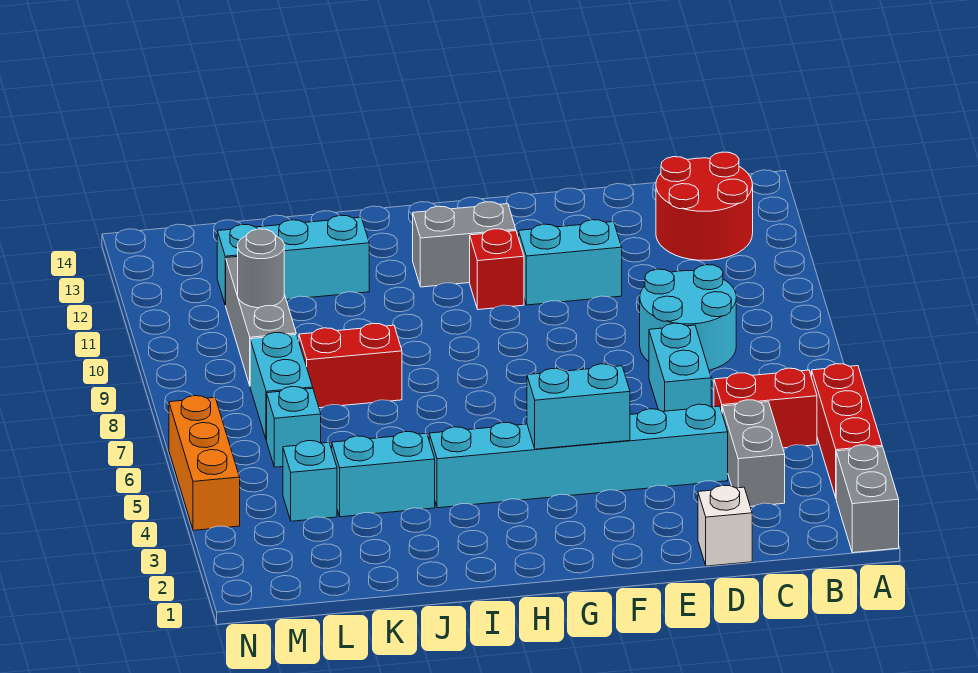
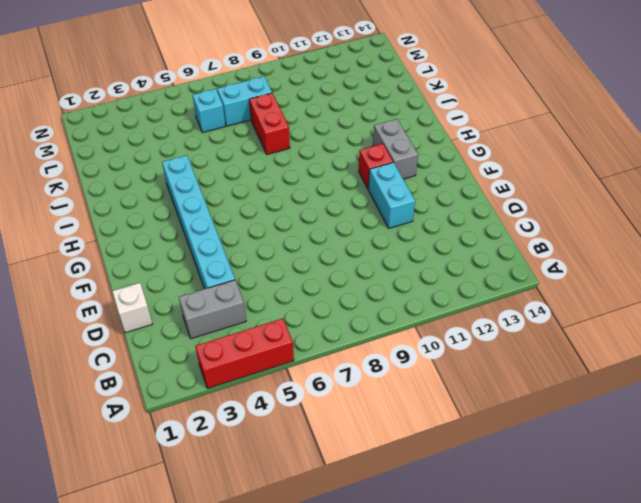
none -> grey 1x2 brick [836,445,899,553]
none -> red 1x2 brick [714,368,817,448]
none -> red 2x2 round brick [656,152,753,260]

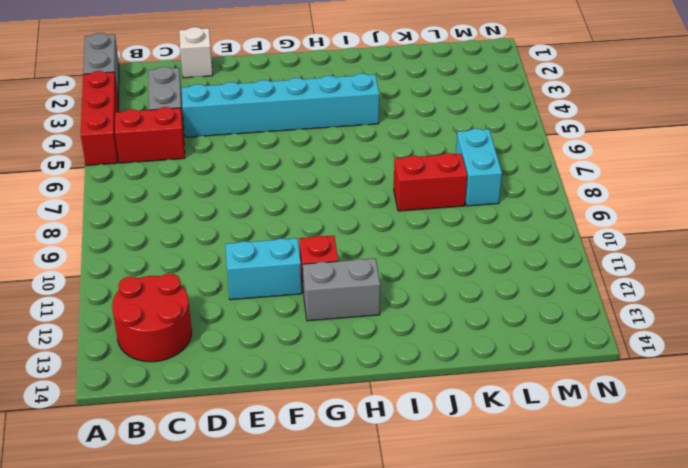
none -> cyan 2x2 round brick [640,265,736,370]
none -> cyan 1x2 brick [649,323,711,411]
none -> cyan 1x2 brick [332,432,435,517]

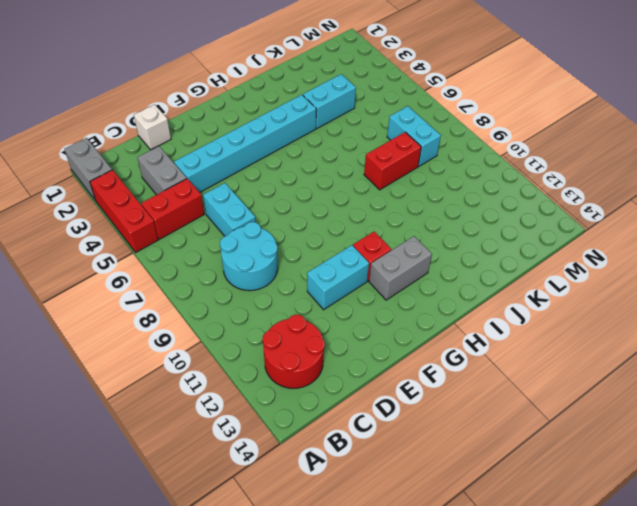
none -> cyan 1x3 brick [217,215,369,305]
none -> cyan 1x1 brick [283,441,337,521]
none -> cyan 1x1 brick [267,387,321,467]

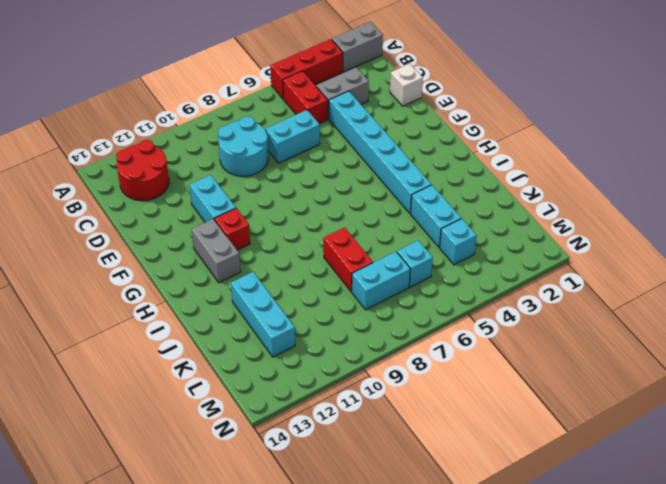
none -> grey 1x3 brick [226,257,296,385]
none -> orange 1x3 brick [169,396,240,530]
none -> cyan 1x2 brick [527,364,630,449]

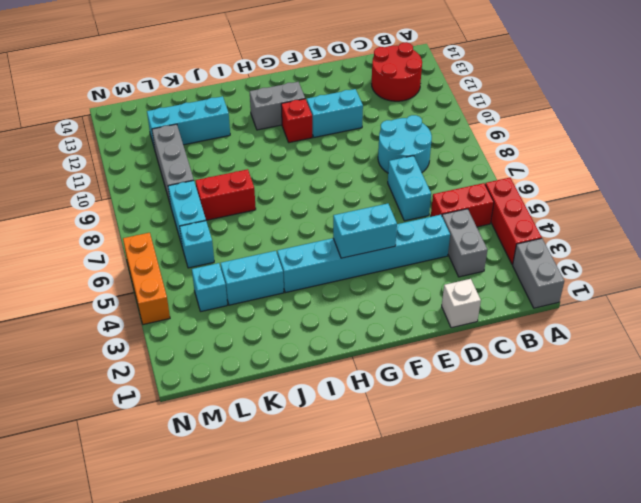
none -> grey 1x1 round brick [238,229,284,308]

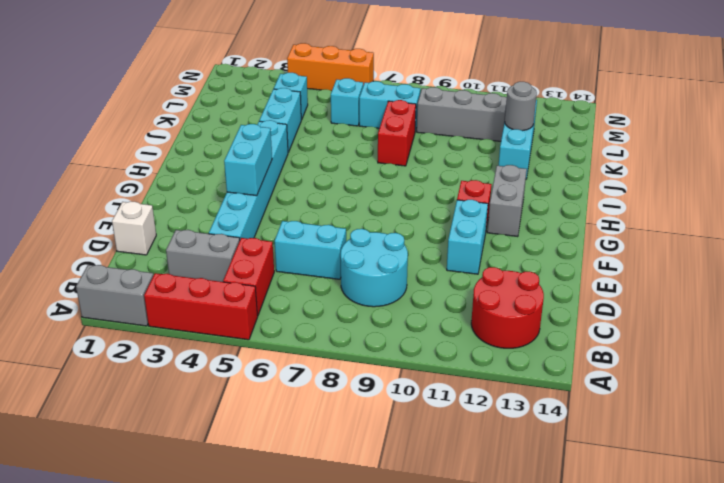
grey 1x1 round brick [505,82,537,131] -> grey 1x1 round brick moved to [238,229,284,308]

